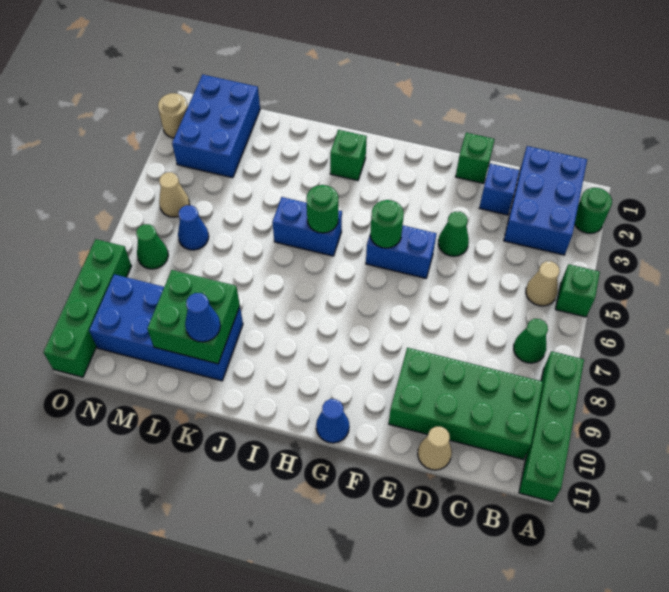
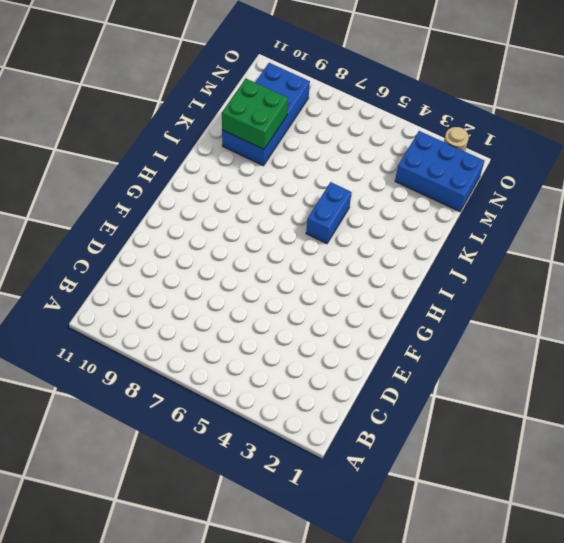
none -> green 1x1 round brick [575,188,612,234]
none -> green 1x1 brick [556,264,600,317]
none -> green 1x4 brick [519,351,584,502]

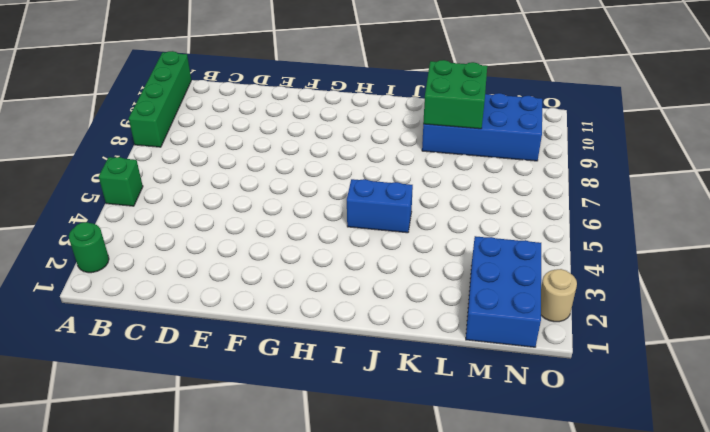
none -> blue 2x3 brick [504,146,587,255]
none -> tan 1x1 cone [526,261,560,306]
none -> green 1x1 cone [514,319,548,363]

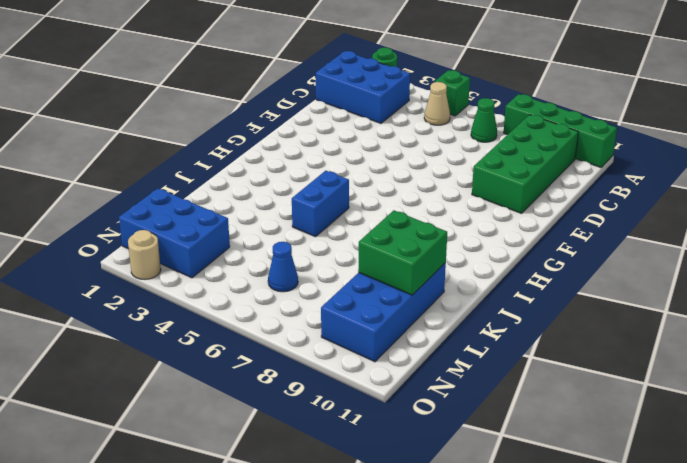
none -> blue 1x1 brick [479,164,519,215]
none -> tan 1x1 cone [418,427,452,470]
none -> green 1x1 brick [456,133,494,183]

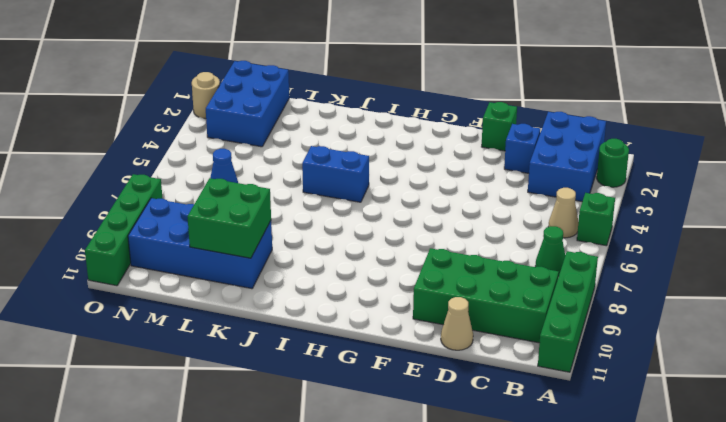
none -> green 1x1 cone [438,212,469,256]
none -> blue 1x2 brick [366,226,436,278]
none -> blue 1x1 cone [316,399,349,443]

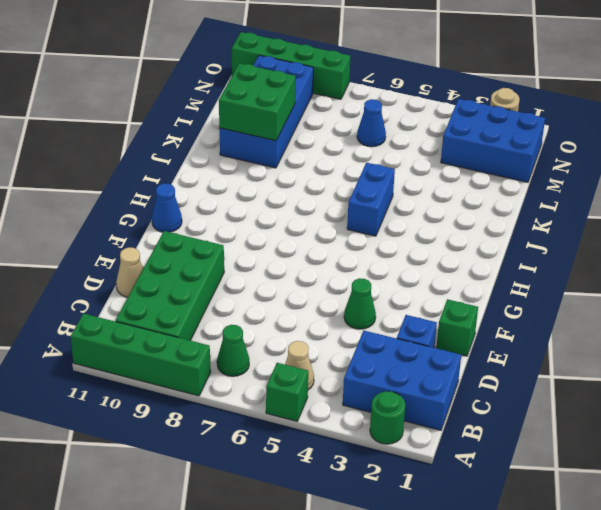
none -> blue 1x2 brick [366,226,436,278]
none -> green 1x1 brick [330,130,367,181]
none -> tan 1x1 cone [159,172,190,217]

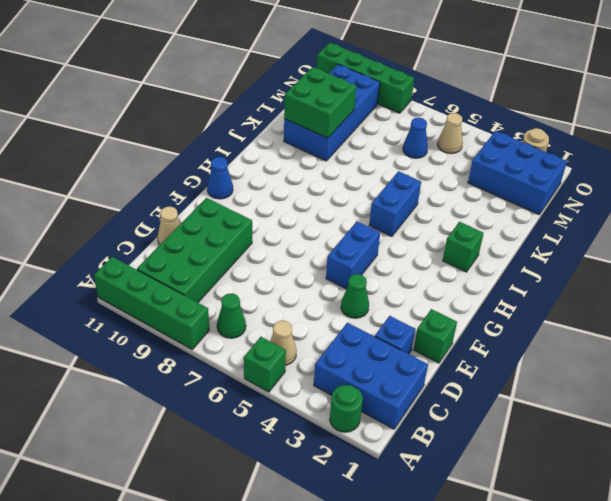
none -> green 1x1 cone [136,224,168,269]
none -> green 1x1 round brick [370,200,404,248]
none -> green 1x1 round brick [306,185,338,233]

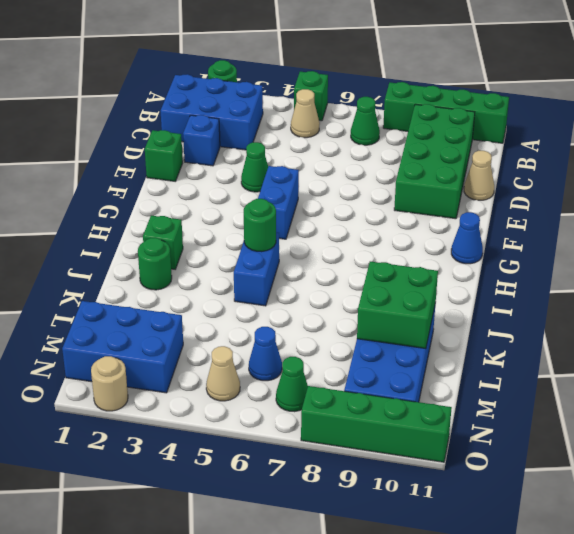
green 1x1 round brick [138,238,172,290] -> green 1x1 round brick moved to [370,200,404,248]
none -> blue 1x1 cone [185,293,220,342]

